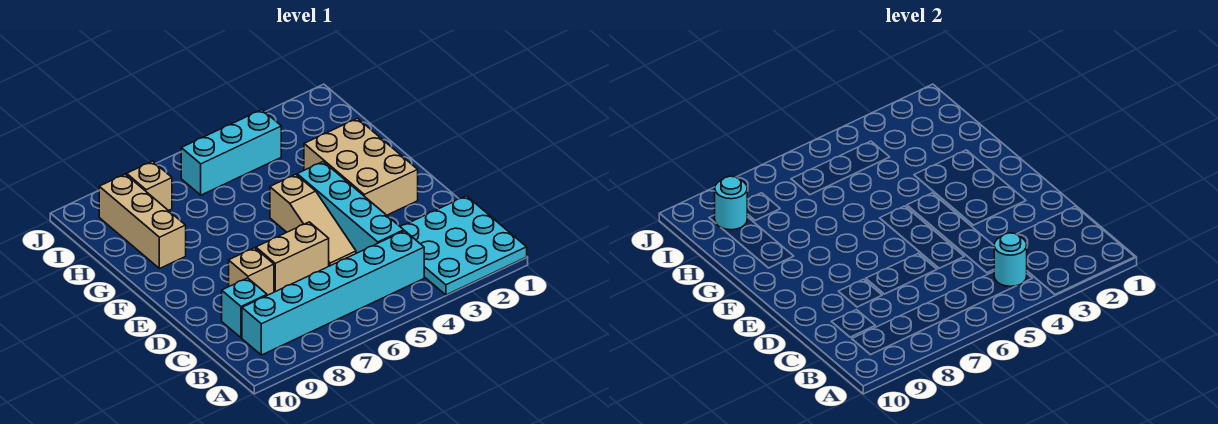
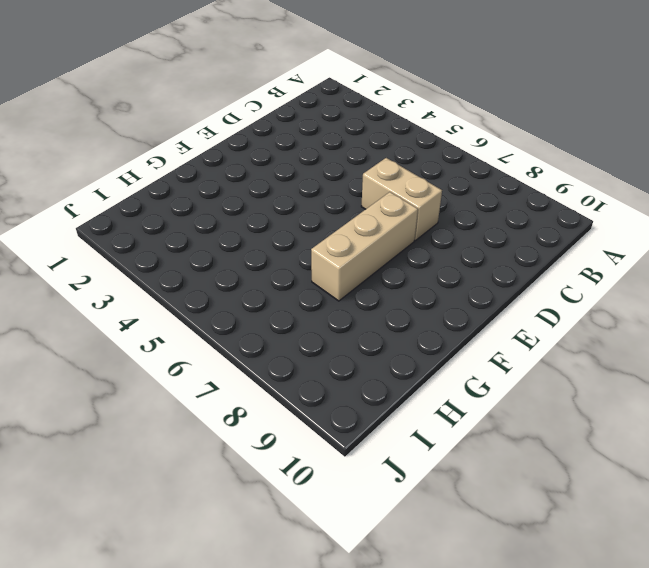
tan 1x3 brick [311,192,418,301] -> tan 1x3 brick moved to [99,174,186,269]
none -> cyan 3x3 plate [401,196,527,295]
none -> cyan 1x6 brick [242,231,424,355]
none -> cyan 1x4 brick [297,162,404,253]

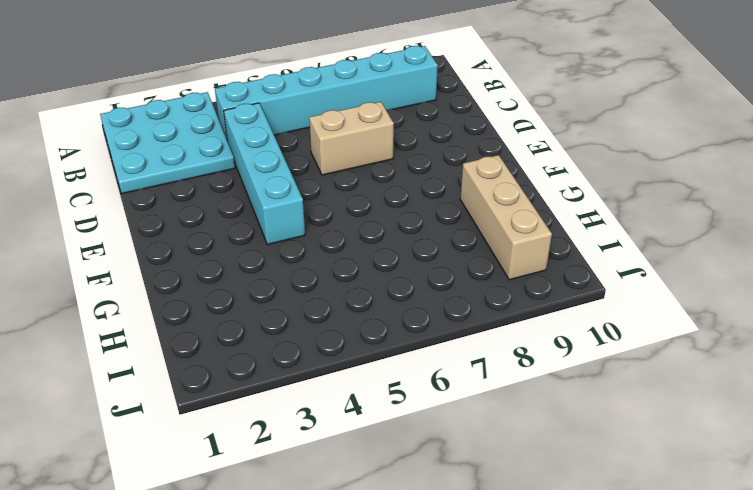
none -> cyan 1x1 brick [222,278,267,338]
none -> tan 1x3 slope [270,174,356,266]
none -> tan 1x1 brick [229,248,274,295]

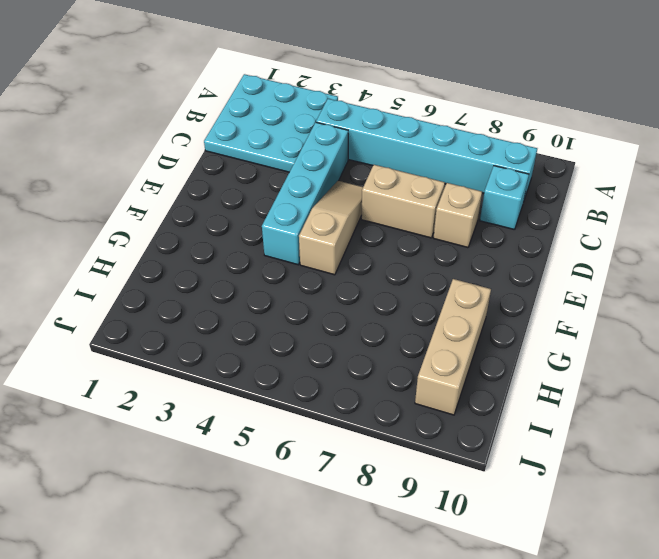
none -> tan 2x3 brick [304,118,418,215]
none -> cyan 1x3 brick [181,110,281,195]
none -> tan 1x1 brick [127,161,172,211]

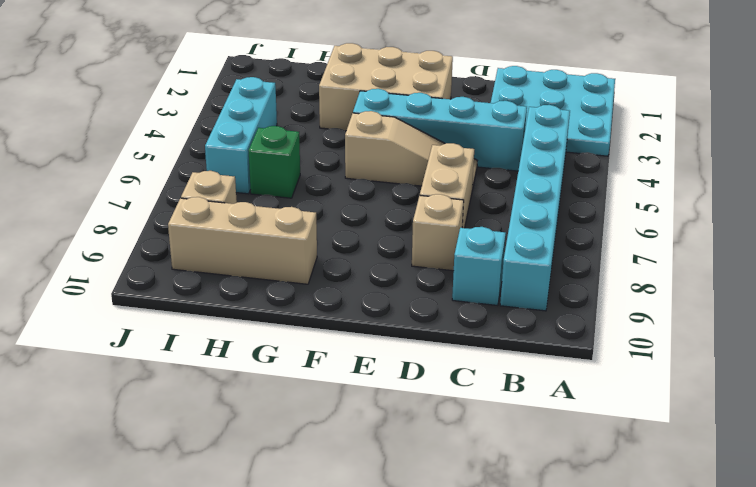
green 1x1 brick [248,126,300,198] -> none
none -> cyan 1x1 round brick [994,233,1027,286]
none -> cyan 1x1 round brick [715,176,747,230]

